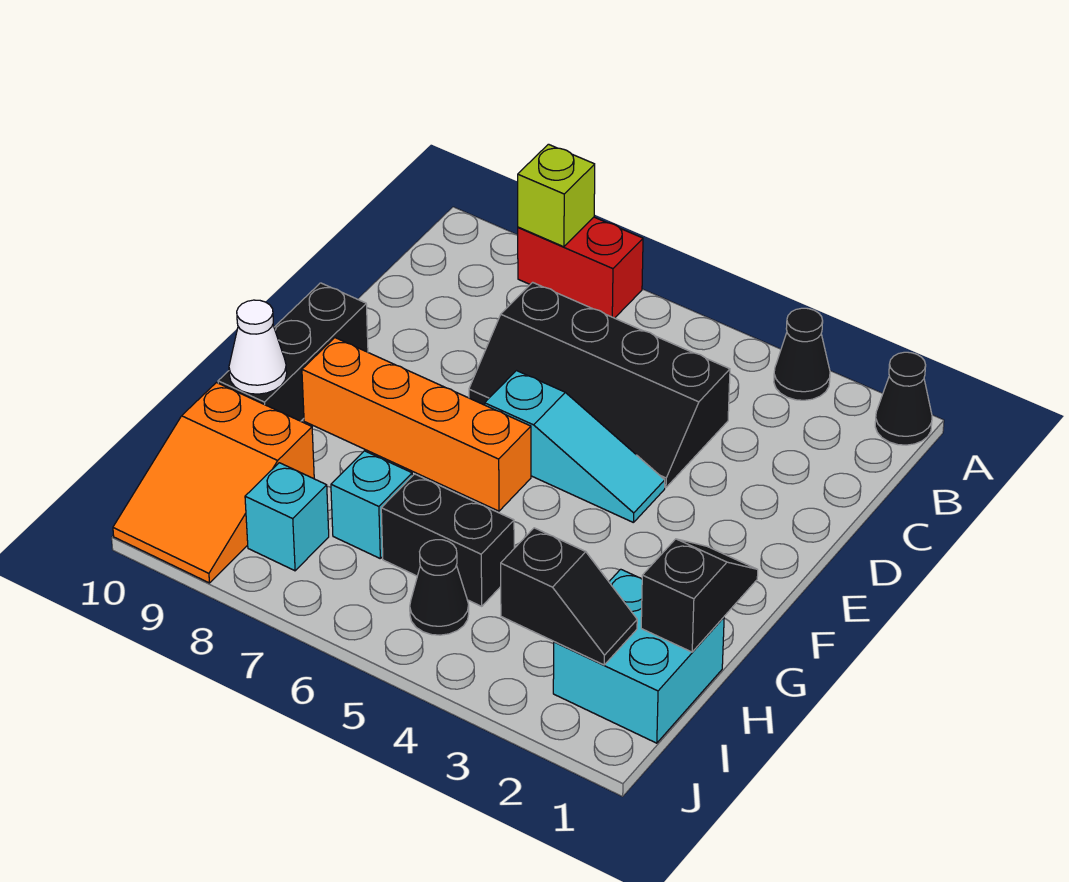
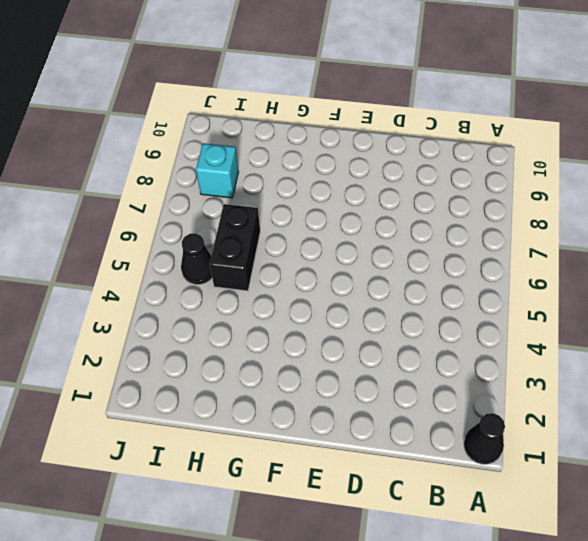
none -> black 1x1 cone [774,308,830,400]
none -> red 1x2 brick [518,217,643,318]
none -> black 2x4 slope [469,282,730,487]

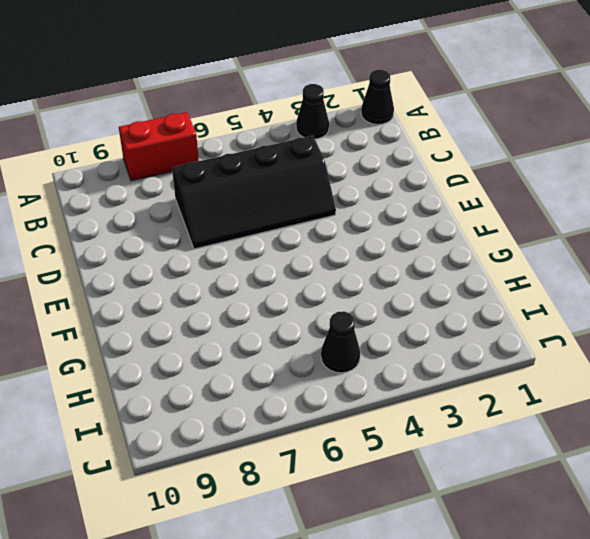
none -> cyan 1x3 slope [485,371,665,523]
none -> black 1x3 brick [218,283,368,421]
none -> orange 1x4 brick [302,338,531,511]

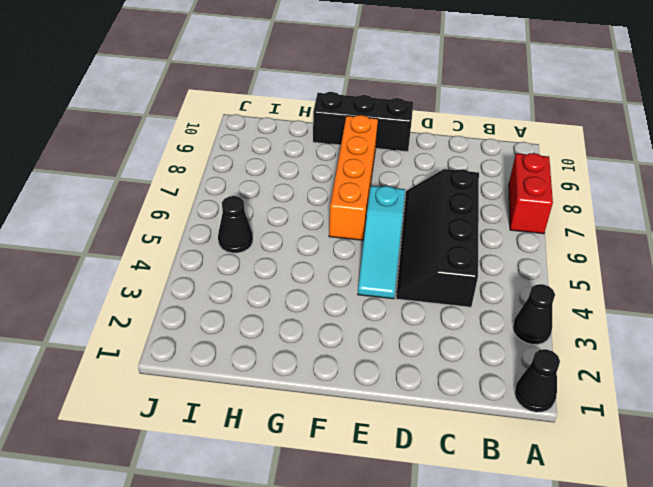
none -> cyan 2x2 brick [553,569,724,743]
none -> black 1x2 brick [381,474,514,606]
none -> cyan 1x1 brick [331,451,412,558]

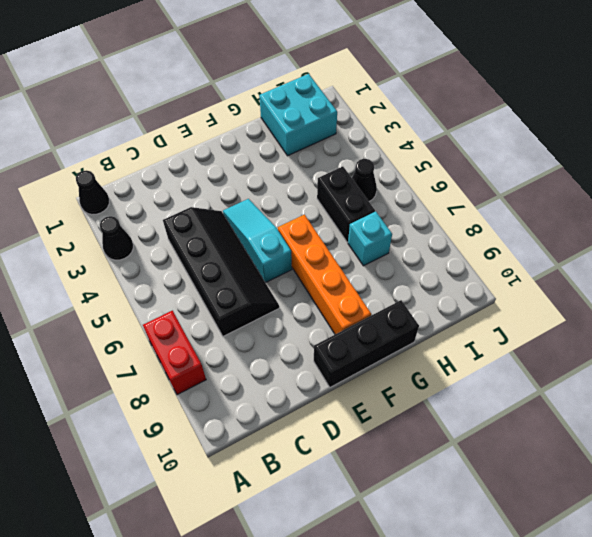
none -> orange 2x3 slope [113,383,314,583]
none -> cyan 1x1 brick [245,463,329,571]
none -> lime 1x1 brick [518,144,595,247]

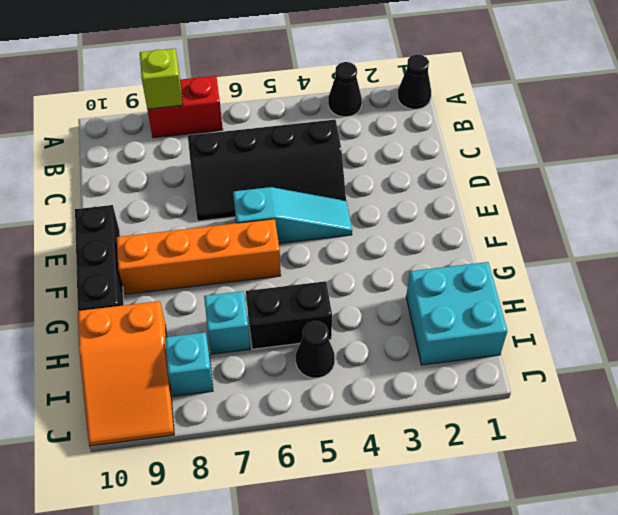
none -> black 1x2 slope [641,539,758,652]
none -> white 1x1 cone [229,300,287,394]
none -> black 1x2 slope [501,528,637,665]

